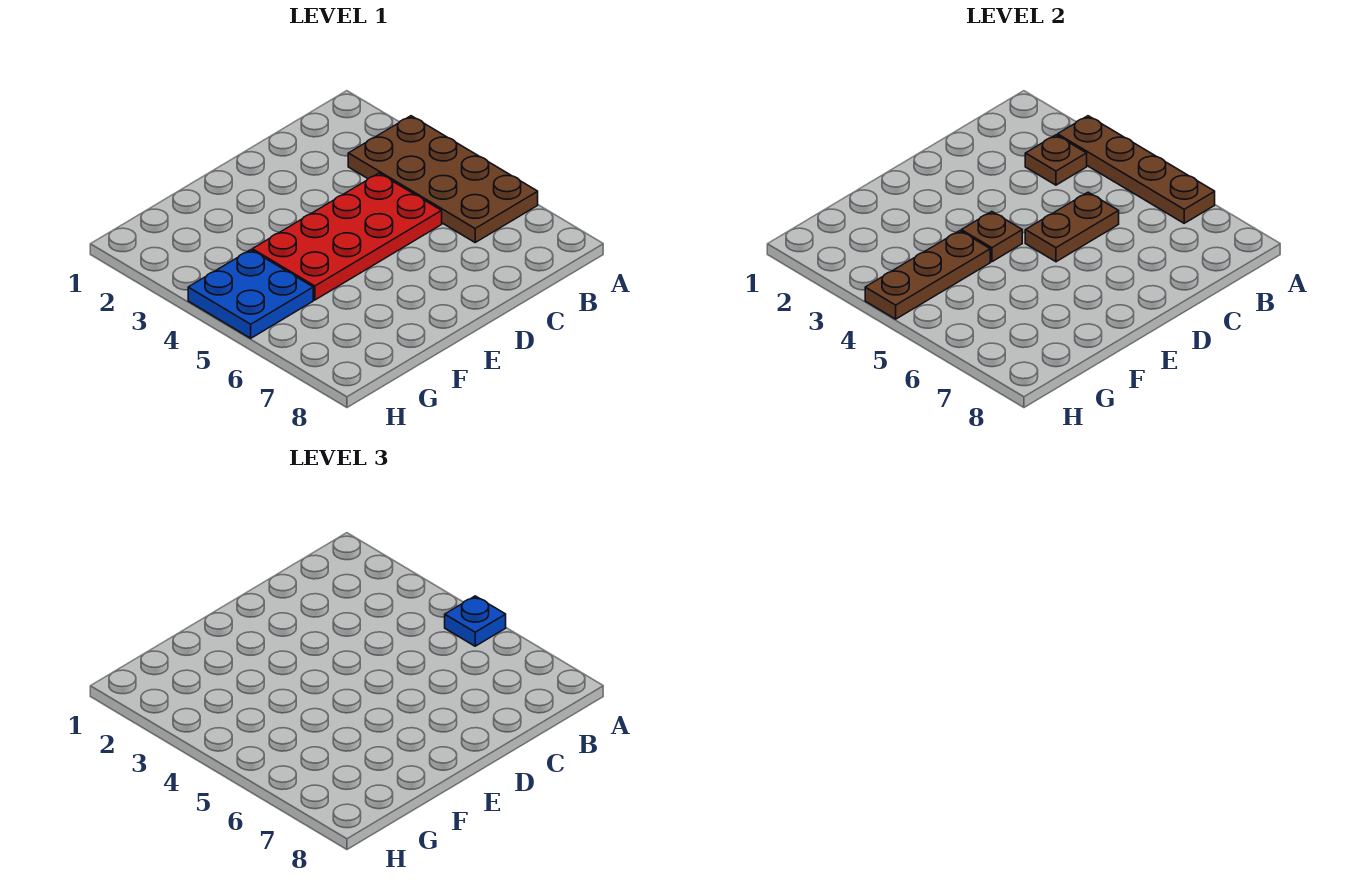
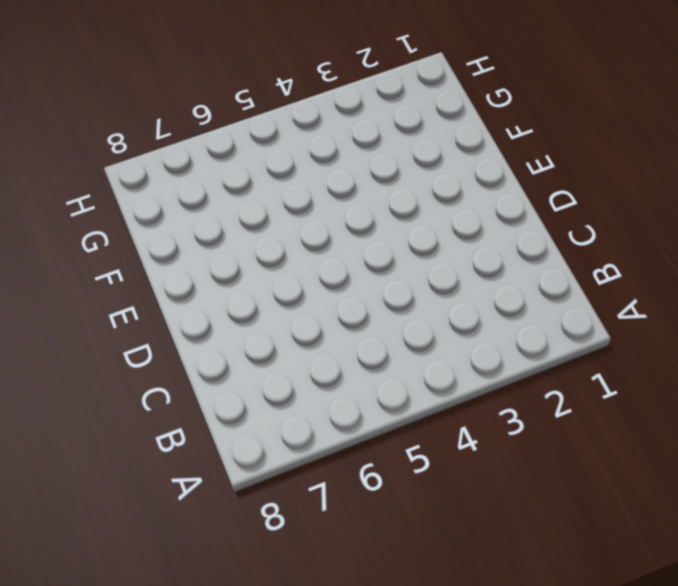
none -> brown 2x4 plate [348,116,538,242]
none -> red 2x4 plate [252,173,442,300]

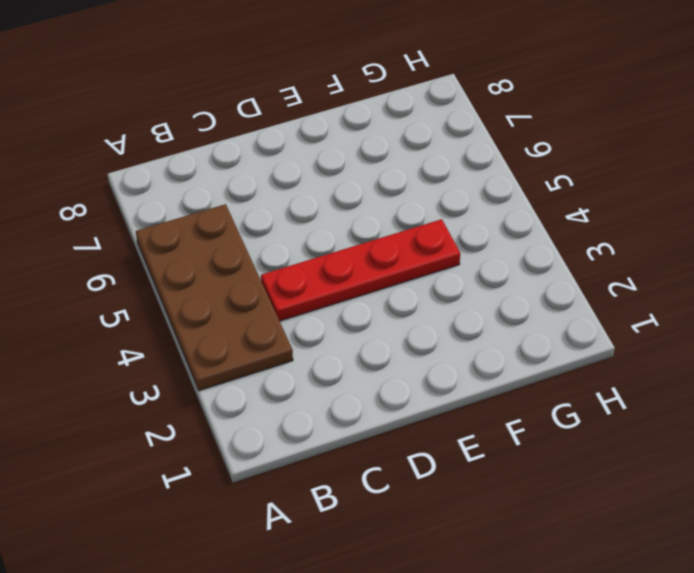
red 1x4 plate [261,219,460,321] -> red 2x4 plate [252,173,442,300]
none -> blue 2x2 plate [188,250,313,338]
none -> brown 1x4 plate [1058,116,1215,223]

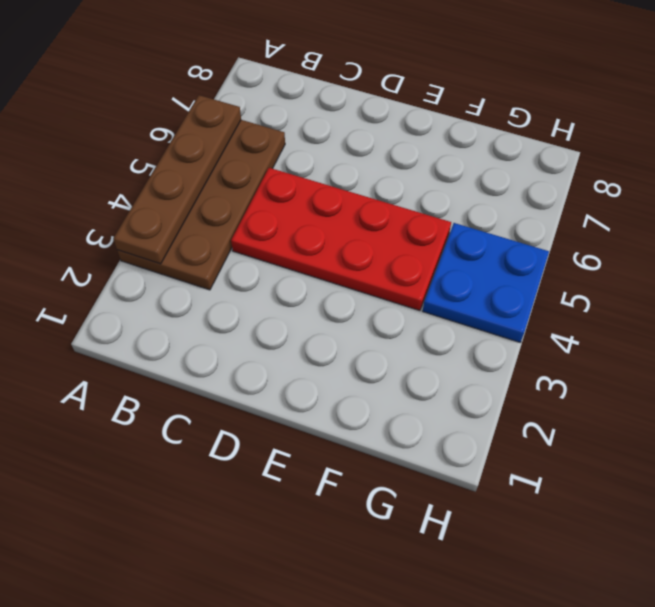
none -> brown 1x1 plate [1025,135,1087,185]
none -> brown 1x2 plate [1025,192,1119,262]

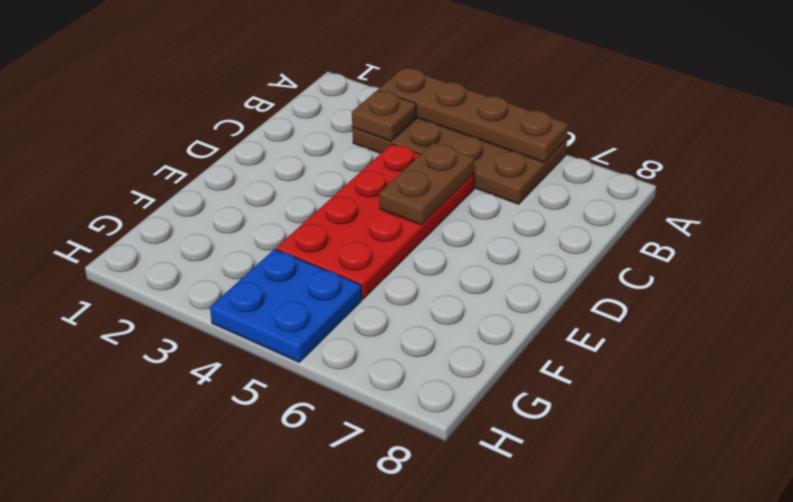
none -> brown 1x1 plate [961,212,1022,262]
none -> brown 1x3 plate [865,231,990,319]

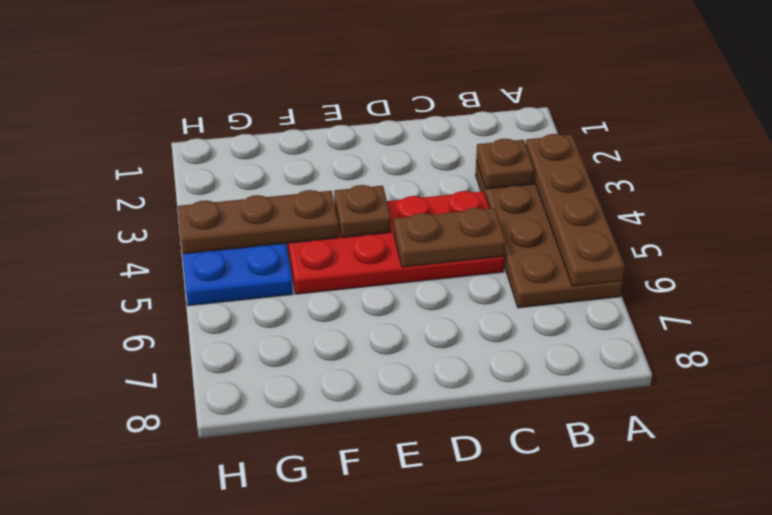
none -> blue 1x1 plate [445,596,506,646]

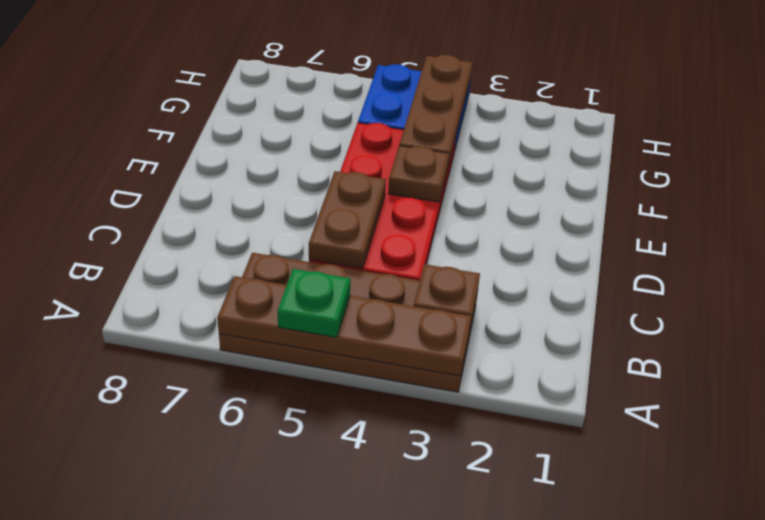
green 1x1 plate [278,269,350,338] -> blue 1x1 plate [445,596,506,646]

